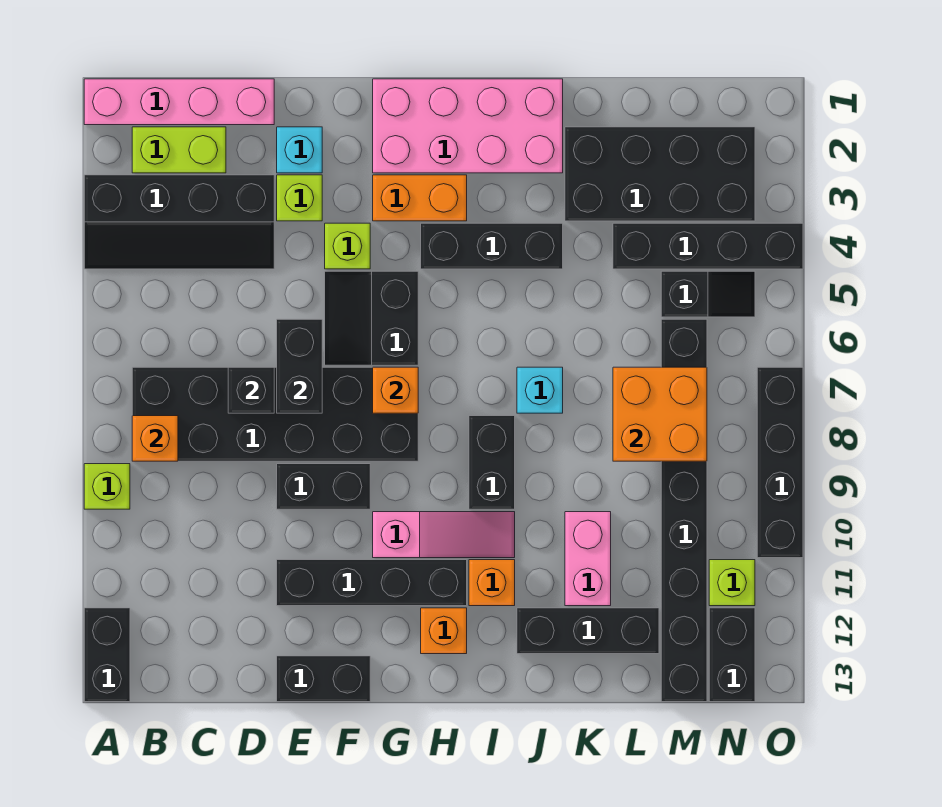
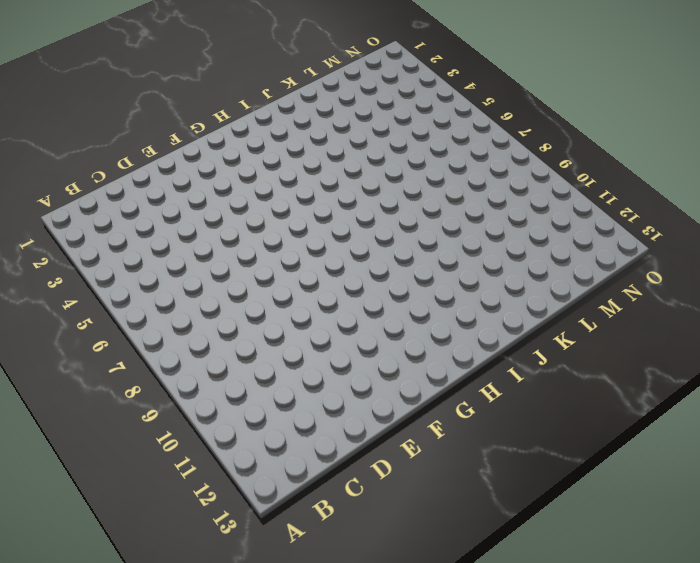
none -> pink 1x4 brick [84,79,274,125]
none -> black 2x4 slope [84,175,274,269]
none -> lime 1x1 brick [84,464,130,509]
none -> black 1x2 brick [84,608,130,702]

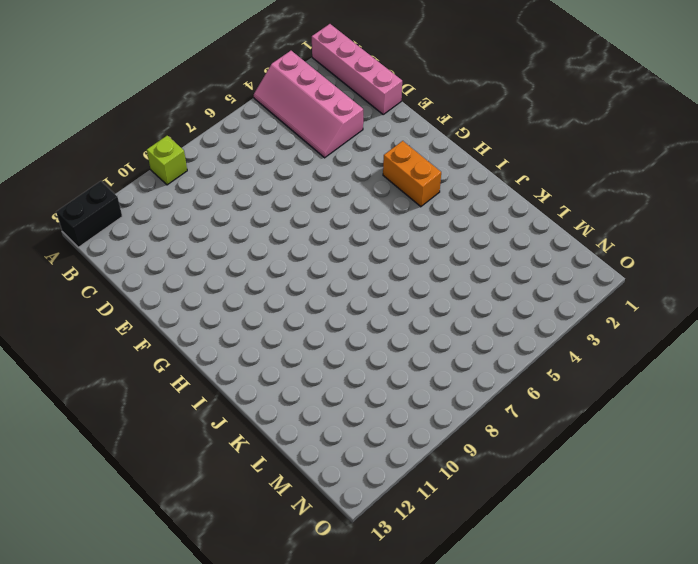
pink 2x4 slope [254,51,363,158] -> black 2x4 slope [84,175,274,269]
none -> lime 1x2 brick [132,127,226,173]
none -> black 2x6 brick [132,367,418,461]
none -> cyan 1x1 brick [277,127,322,173]
none -> lime 1x1 brick [277,175,322,221]

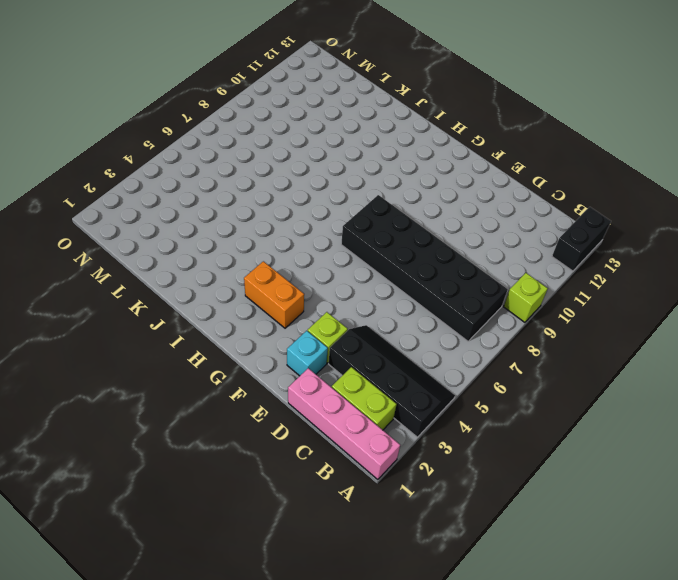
none -> black 1x2 brick [277,464,370,509]
none -> black 1x4 brick [277,560,467,606]
none -> black 1x2 brick [277,656,370,702]
none -> lime 1x1 brick [325,223,370,269]

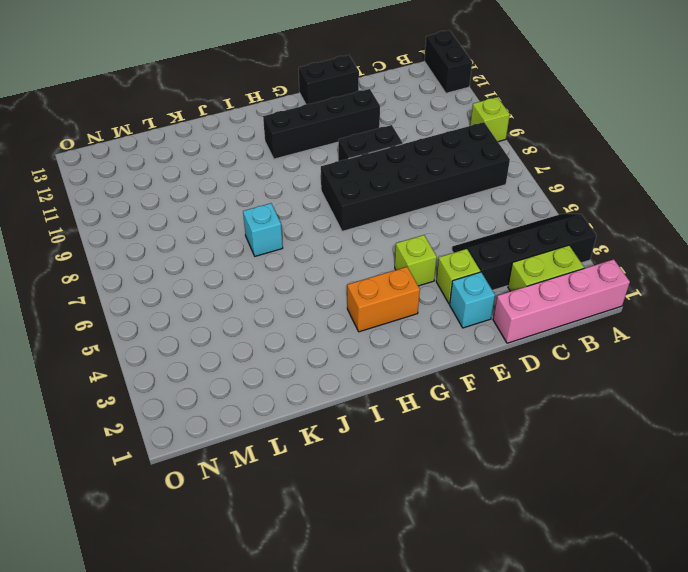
none -> black 2x2 slope [325,271,418,365]
none -> pink 2x4 brick [373,79,563,173]
none -> pink 1x3 slope [373,512,515,558]
none -> black 1x3 brick [421,223,563,269]

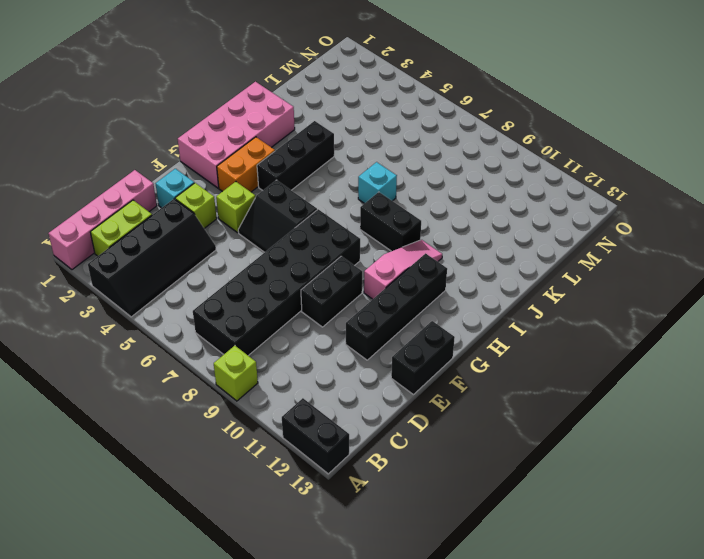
none -> orange 1x1 brick [421,608,467,654]
none -> orange 1x1 brick [469,560,515,606]
none -> black 1x3 brick [517,608,659,654]
none -> black 2x4 brick [565,127,755,221]

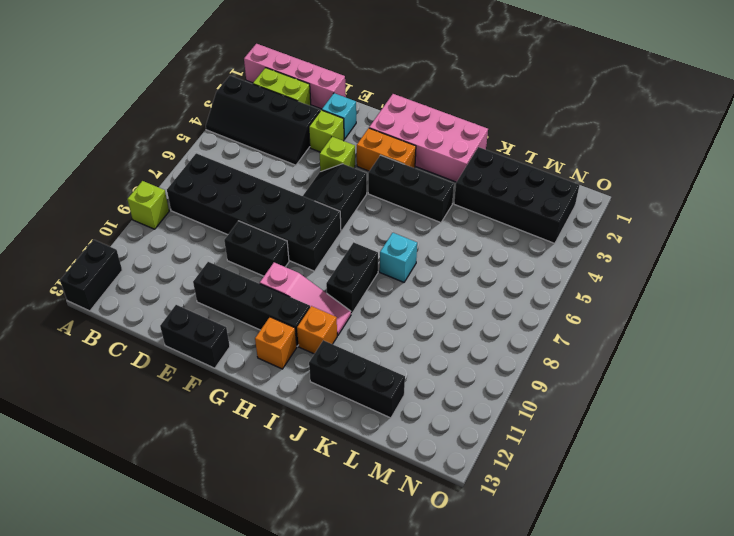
none -> pink 1x2 brick [565,512,611,606]
none -> black 1x4 brick [613,223,803,269]
none -> black 1x2 slope [661,271,755,317]
none -> black 1x8 brick [661,319,707,702]

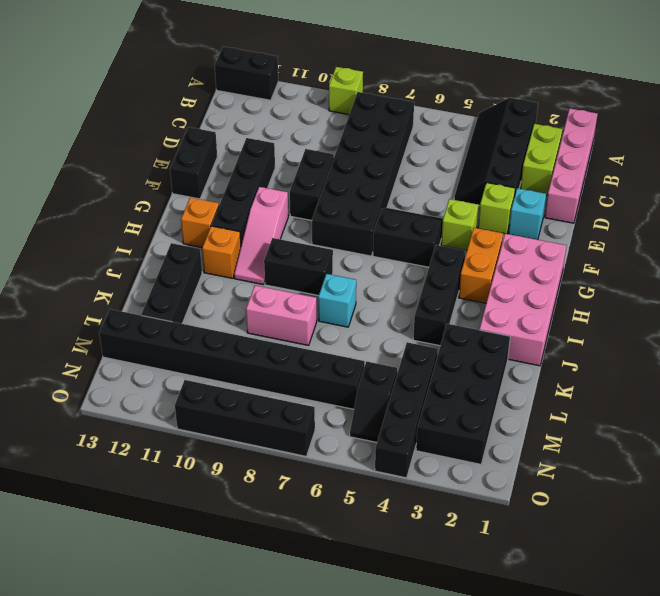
pink 1x2 brick [246,285,317,345] -> pink 1x2 brick moved to [565,512,611,606]
none -> lime 1x1 brick [709,560,755,606]
none -> black 1x2 brick [709,608,755,702]
none -> orange 1x1 brick [132,416,178,461]
none -> black 1x1 brick [228,367,274,413]

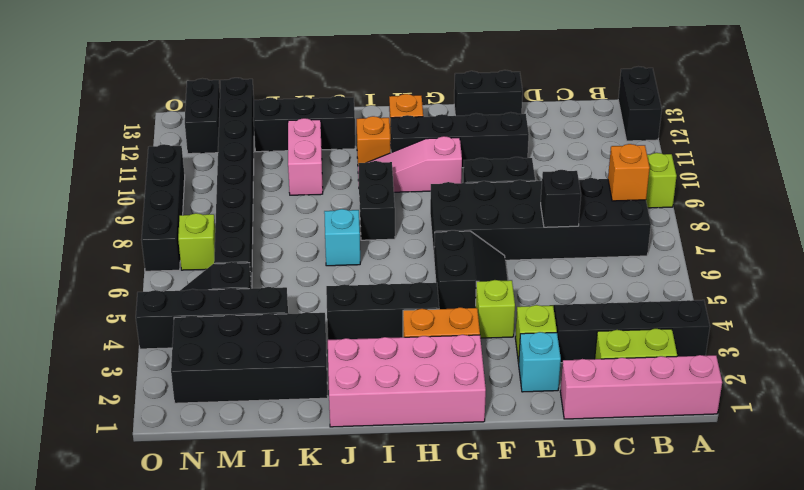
lime 1x1 brick [178,213,215,270] -> lime 1x1 brick moved to [709,560,755,606]
none -> black 1x2 brick [277,319,322,413]
none -> orange 1x1 brick [373,367,418,413]
none -> orange 2x2 brick [613,367,707,461]

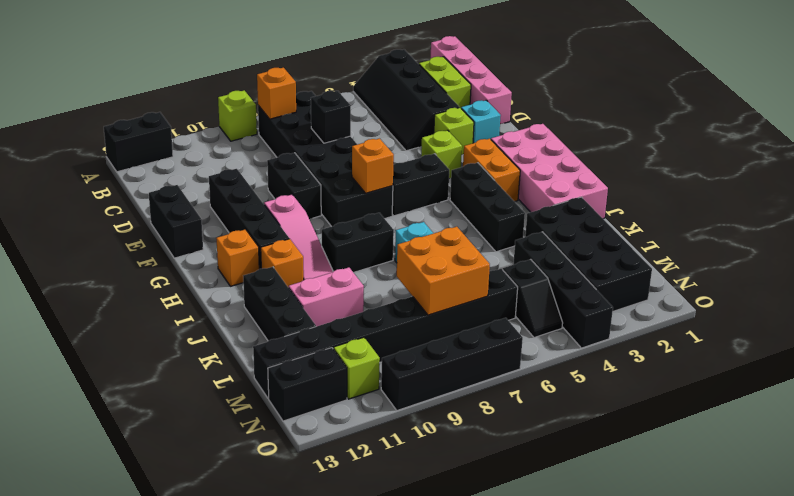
none -> black 1x2 brick [277,319,322,413]

